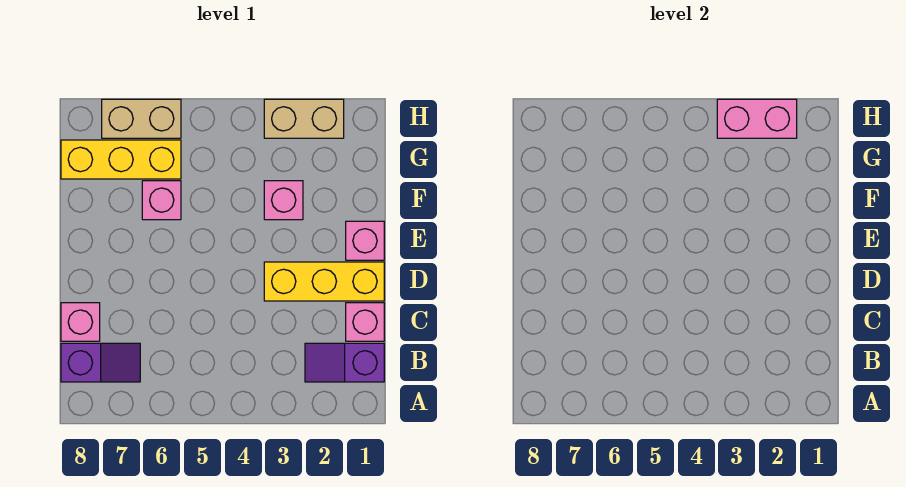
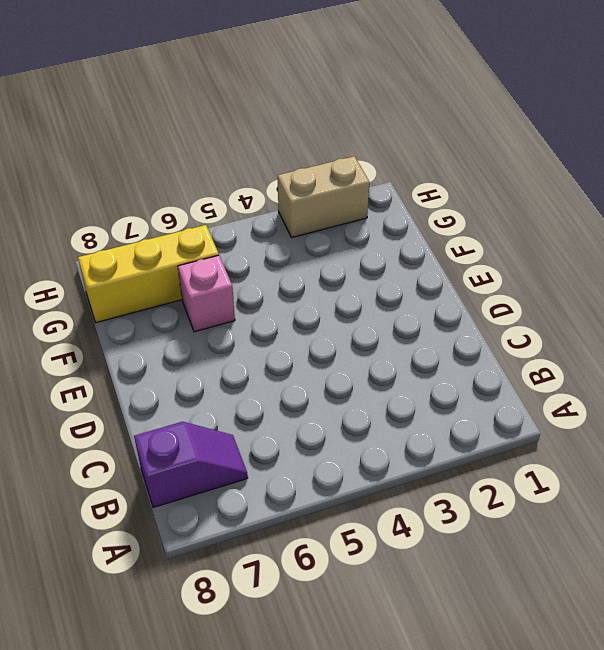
none -> purple 1x2 slope [305,343,384,382]
none -> pink 1x1 brick [346,303,384,341]
none -> pink 1x1 brick [61,303,100,341]

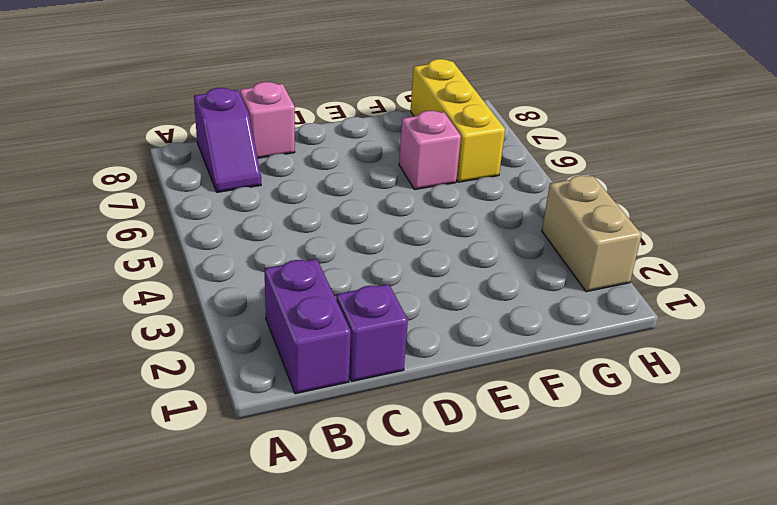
purple 1x2 brick [265,259,351,394] -> purple 1x2 slope [305,343,384,382]
purple 1x1 brick [336,284,408,381] -> pink 1x1 brick [346,303,384,341]
none -> yellow 1x3 brick [264,262,384,301]
none -> pink 1x1 brick [346,221,384,260]
none -> pink 1x1 brick [264,181,303,220]

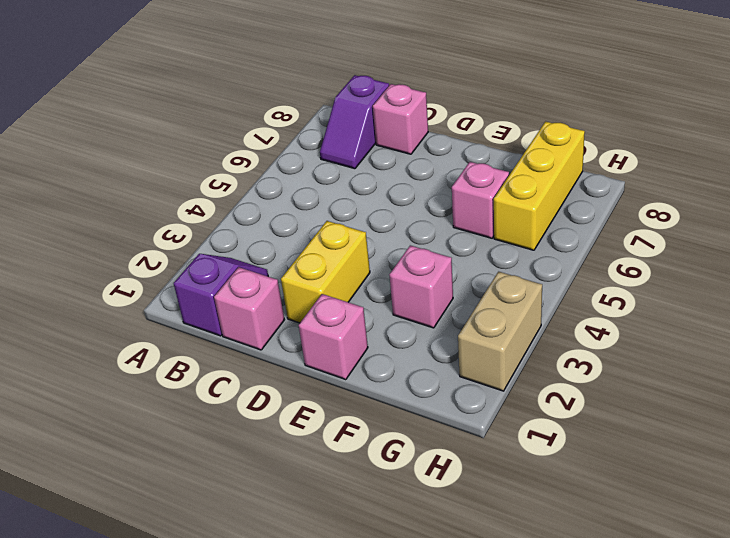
yellow 1x2 brick [281,221,370,323] -> yellow 1x3 brick [264,262,384,301]
none -> tan 1x2 brick [102,99,181,138]
none -> pink 1x2 brick [717,99,797,138]

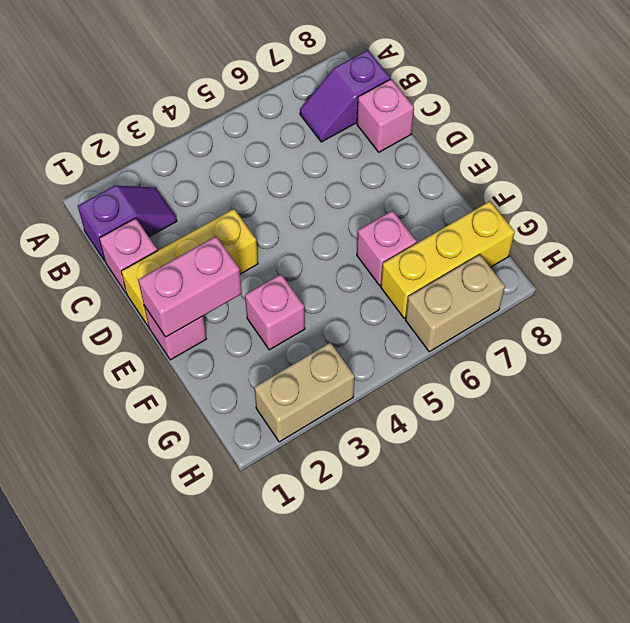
pink 1x2 brick [138,236,242,337] -> pink 1x2 brick moved to [717,99,797,138]

